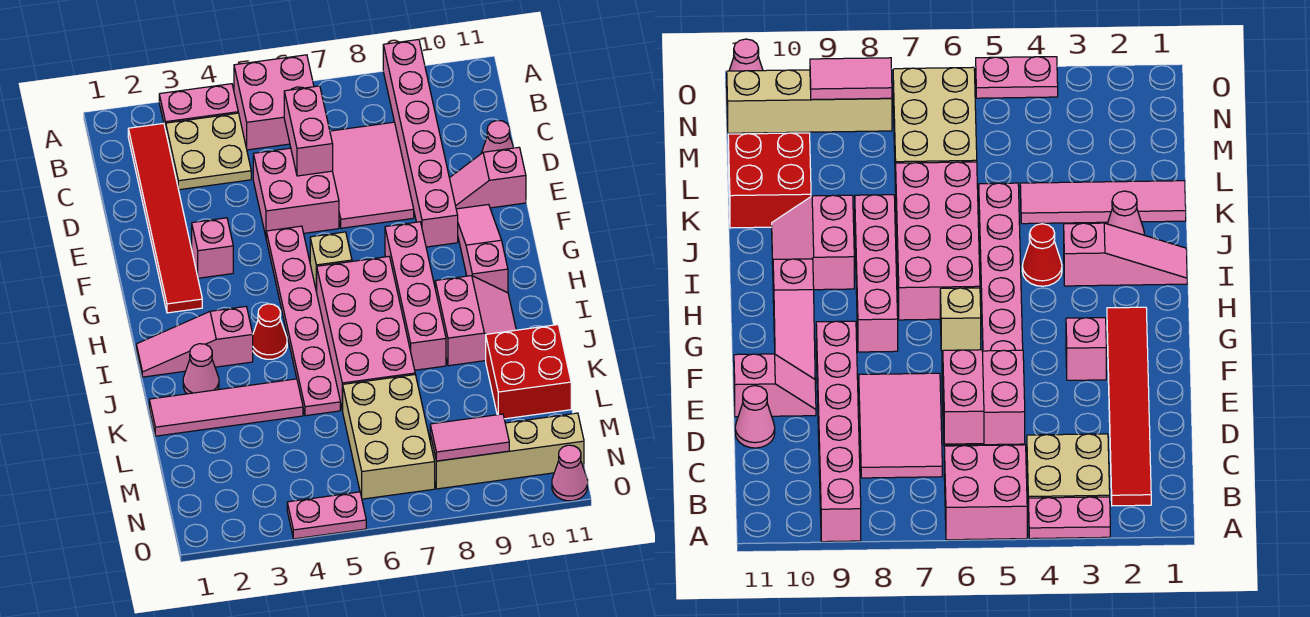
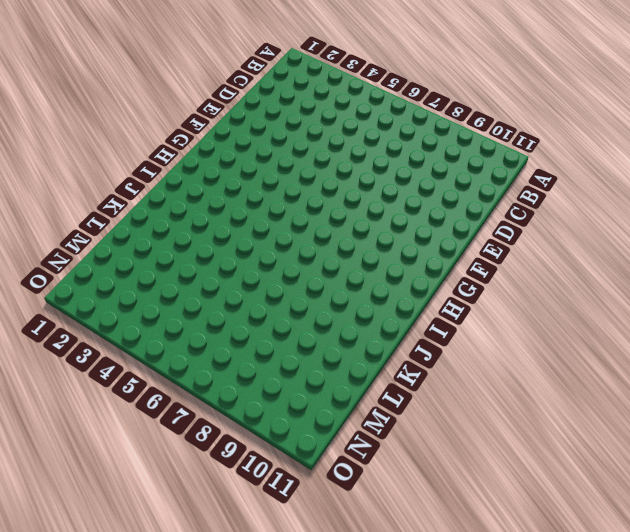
none -> pink 1x2 plate [159,84,238,130]
none -> pink 2x2 brick [234,55,314,150]
none -> pink 1x6 brick [383,40,458,247]

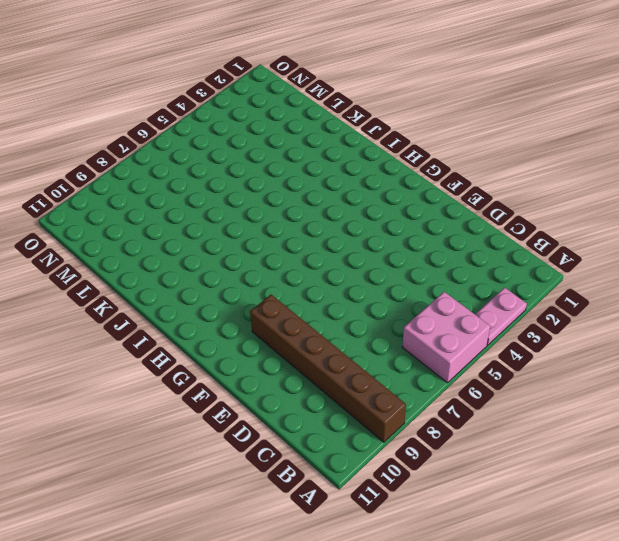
brown 1x6 brick [250,295,406,442] -> pink 1x6 brick [383,40,458,247]
none -> red 1x6 tile [128,123,202,313]
none -> tan 2x2 plate [166,113,251,190]
none -> pink 2x3 tile [330,122,414,228]

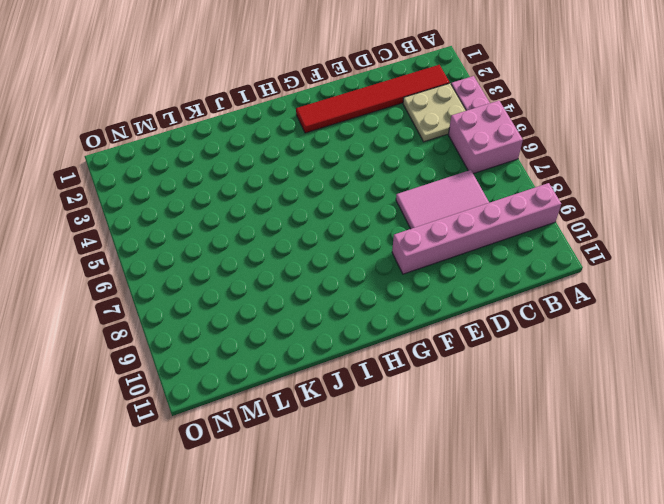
none -> pink 2x2 brick [253,148,339,236]
none -> pink 1x1 cone [481,121,514,154]
none -> pink 1x2 slope [450,147,526,209]

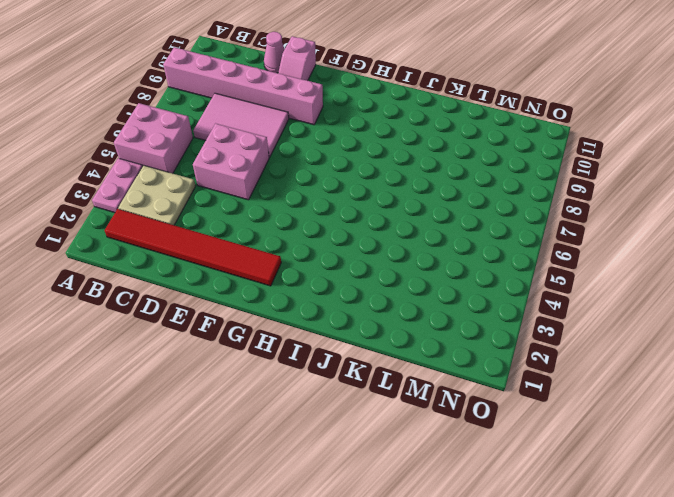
none -> pink 1x1 brick [192,218,233,278]
none -> pink 1x6 plate [266,226,340,416]
none -> pink 1x3 slope [456,205,508,293]

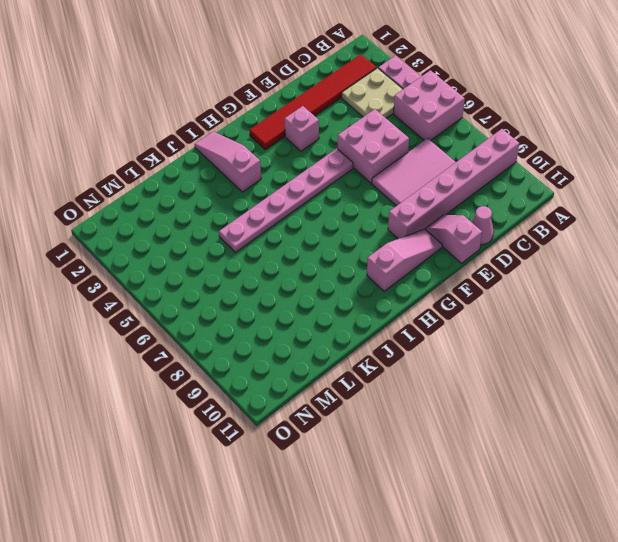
none -> tan 1x1 brick [310,232,352,292]
none -> pink 1x4 brick [385,222,446,370]
none -> pink 2x4 brick [317,257,415,410]

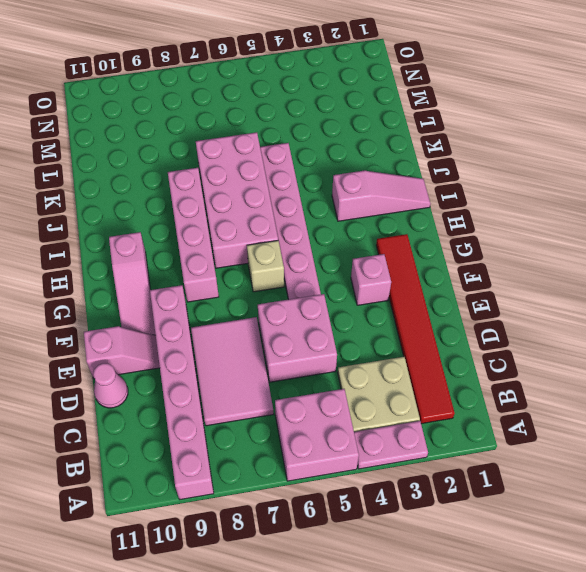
none -> red 1x1 cone [253,304,287,359]
none -> pink 2x2 slope [435,276,516,366]
none -> pink 1x1 cone [183,344,219,394]

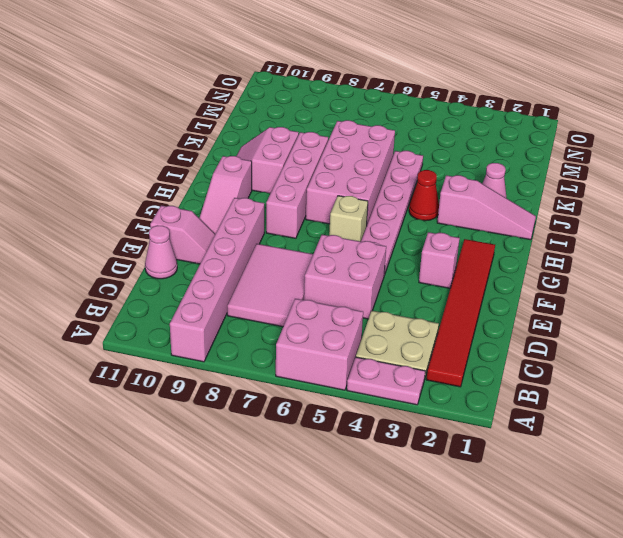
none -> pink 1x4 tile [149,379,303,436]
none -> red 2x2 brick [486,325,571,419]
none -> tan 2x3 brick [343,375,435,499]

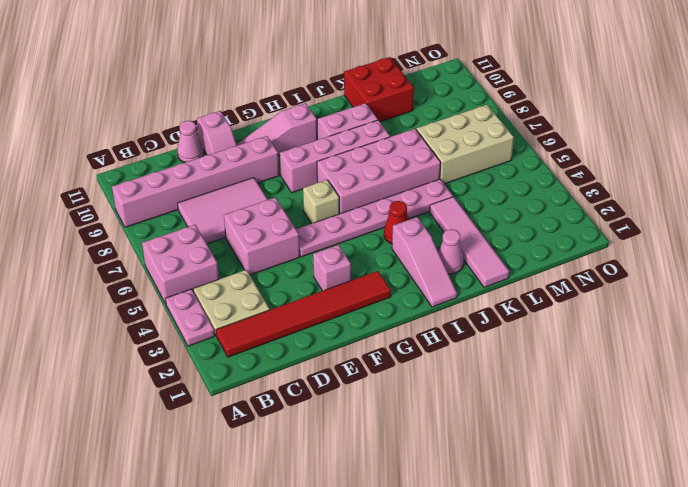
none -> tan 1x4 brick [430,413,584,489]
none -> pink 1x2 plate [287,492,366,539]
none -> pink 1x1 cone [552,445,588,501]

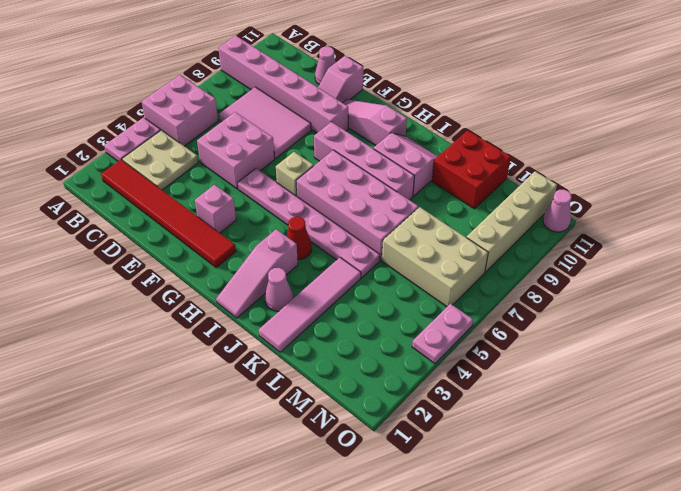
none -> pink 1x2 brick [284,86,333,176]
none -> pink 1x2 tile [430,414,509,461]

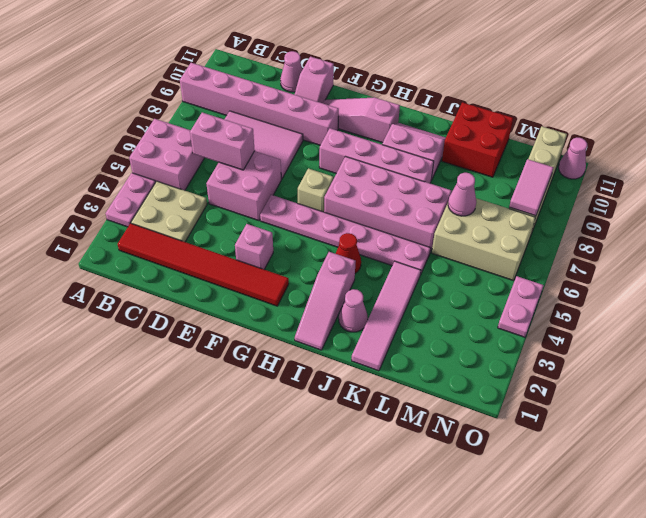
pink 1x1 cone [448,173,476,216] -> none

